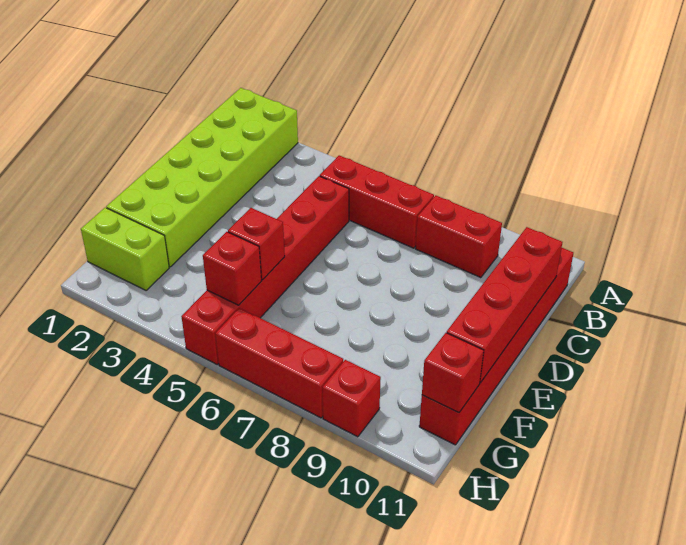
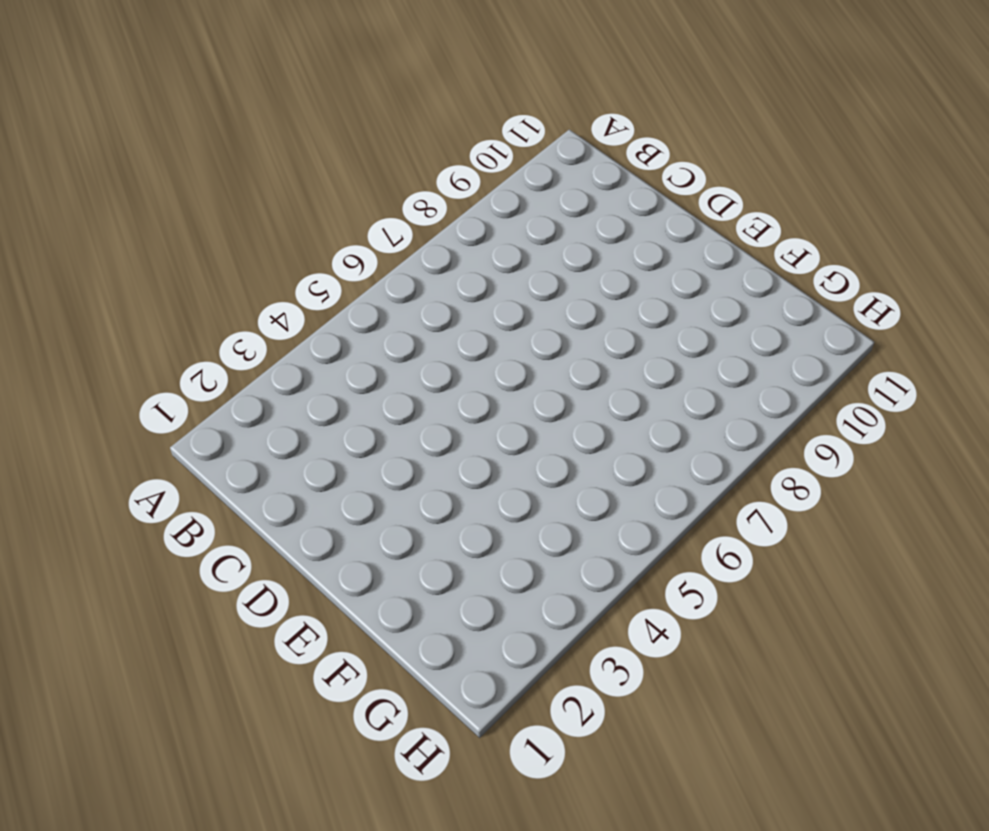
none -> lime 2x6 brick [106,88,298,267]
none -> red 1x3 brick [320,155,434,248]
none -> red 1x2 brick [415,195,502,278]

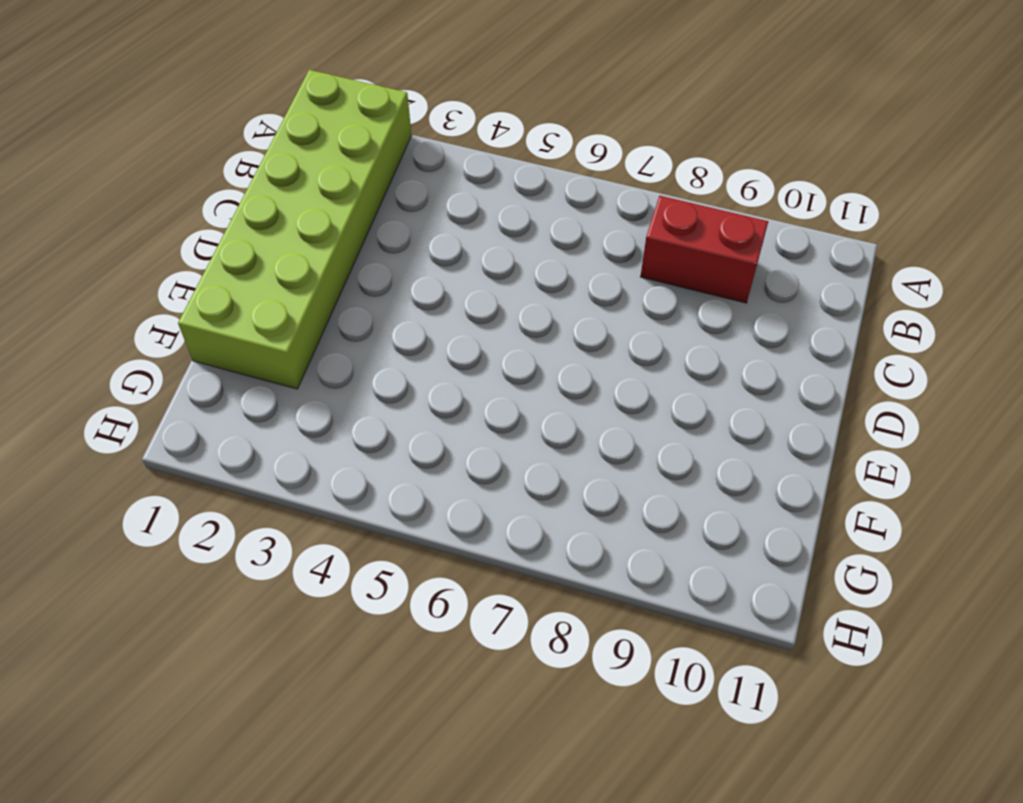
none -> red 1x3 brick [320,155,434,248]
none -> red 1x6 brick [419,248,573,445]
none -> red 1x6 brick [181,176,349,364]

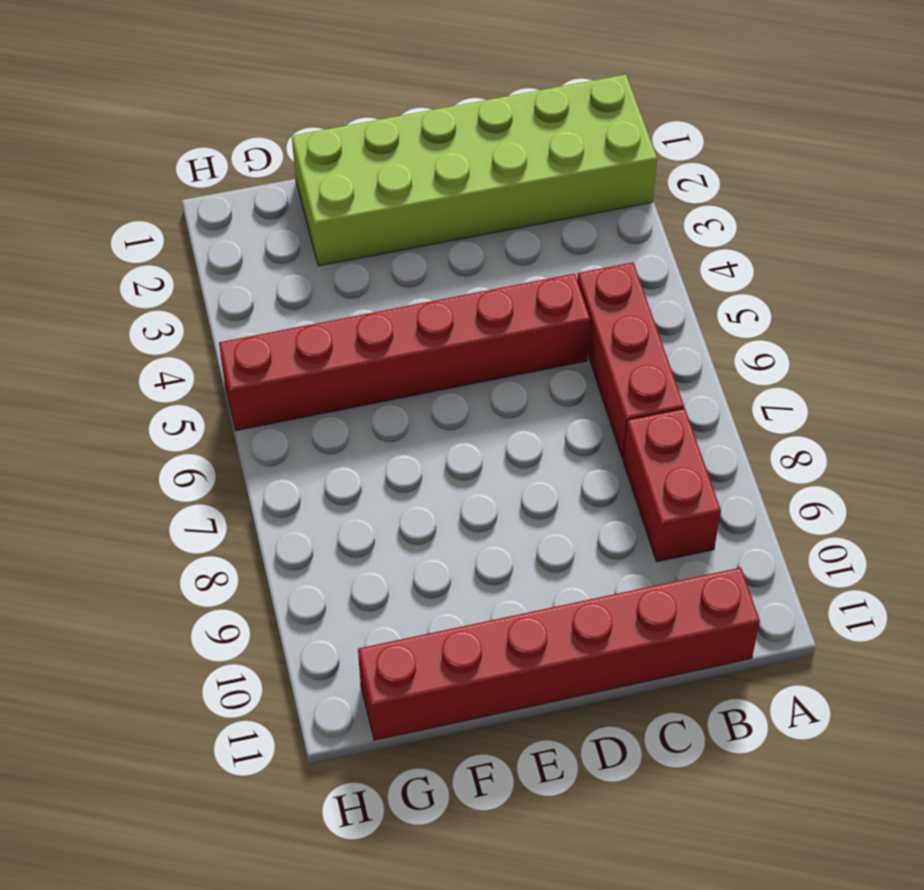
none -> lime 1x2 brick [81,208,169,291]
none -> red 1x3 brick [215,308,343,418]
none -> red 1x1 brick [323,360,381,437]

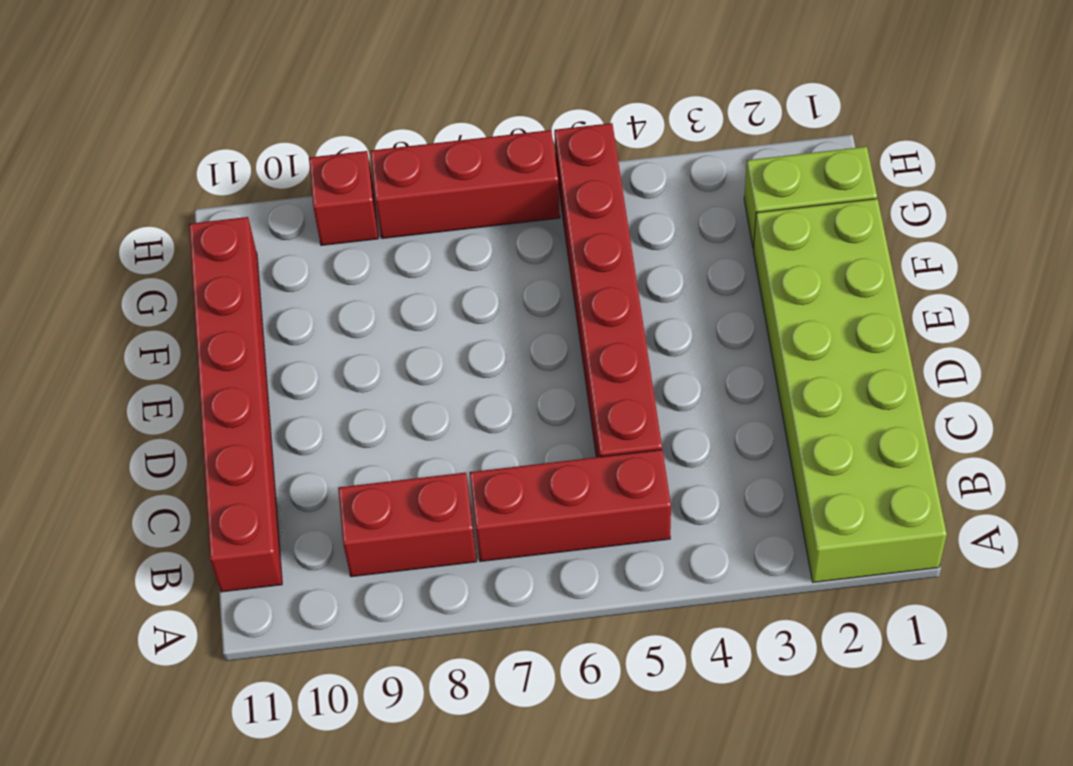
none -> red 1x4 brick [447,227,562,383]
none -> red 1x1 brick [228,208,285,280]
none -> red 1x1 brick [203,232,261,305]

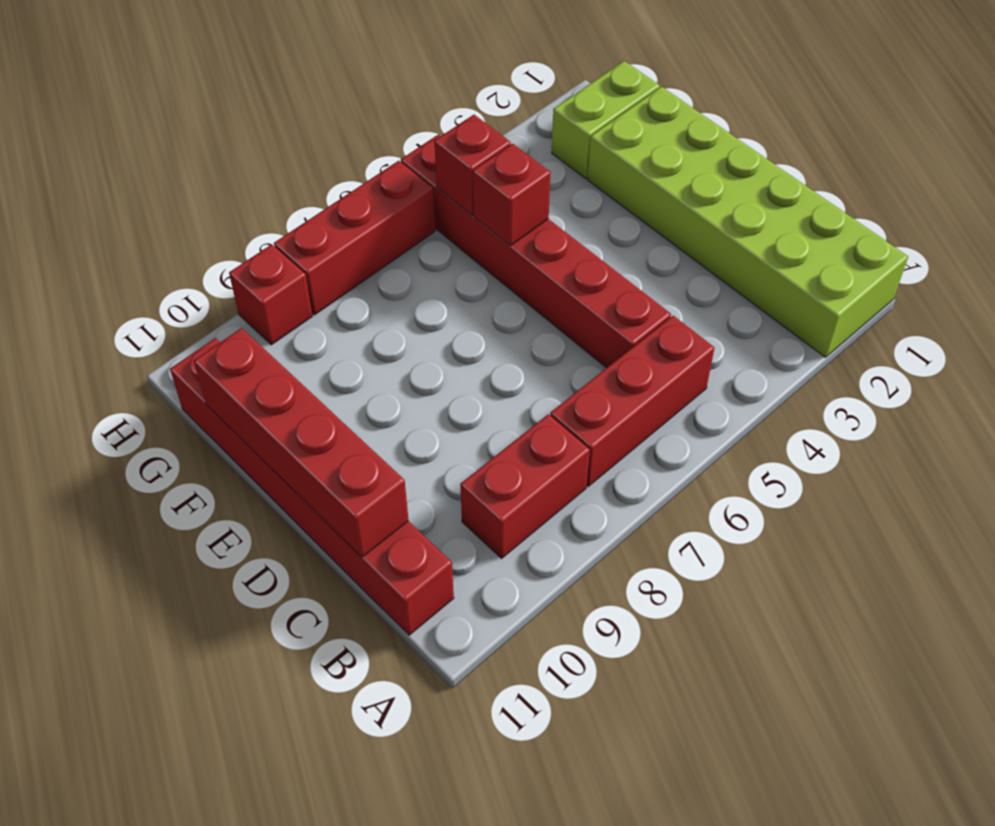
none -> red 1x1 brick [422,333,484,413]

